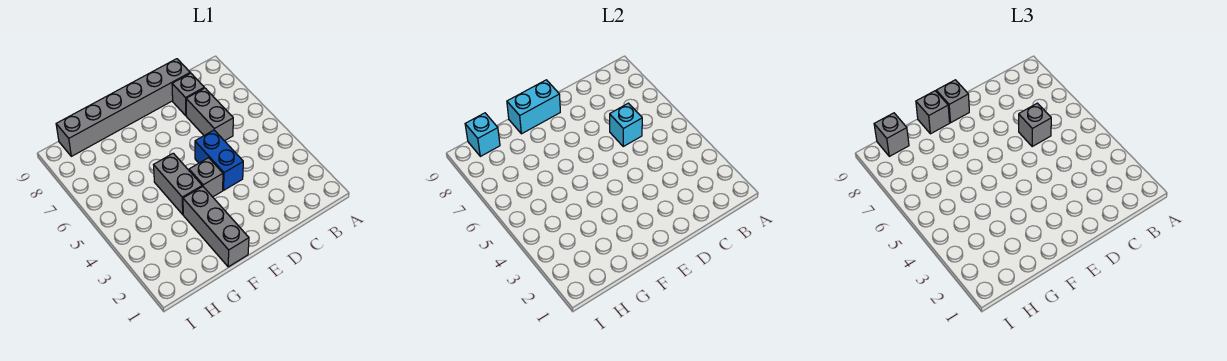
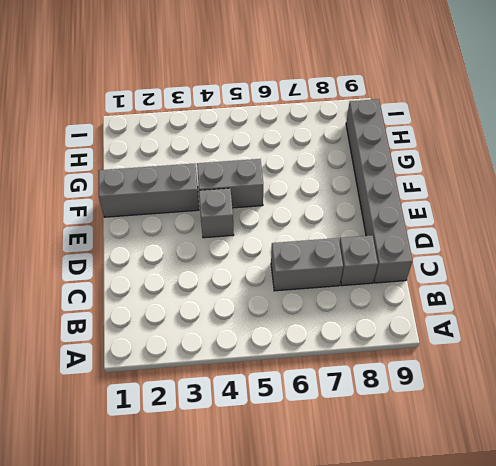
none -> blue 1x2 brick [195,130,243,190]
none -> cyan 1x1 brick [610,103,642,146]
none -> cyan 1x2 brick [507,80,560,134]

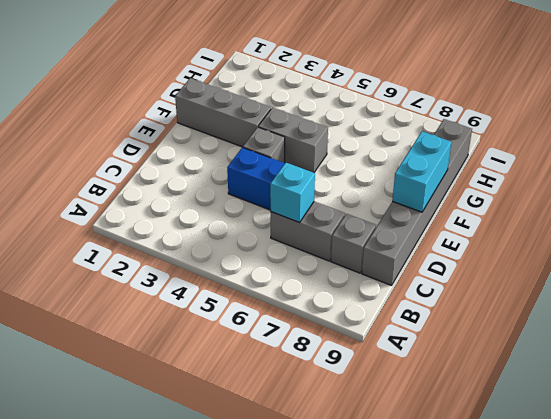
none -> cyan 1x1 brick [465,113,500,156]
none -> grey 1x1 brick [1019,103,1051,146]
none -> grey 1x1 brick [936,80,969,122]

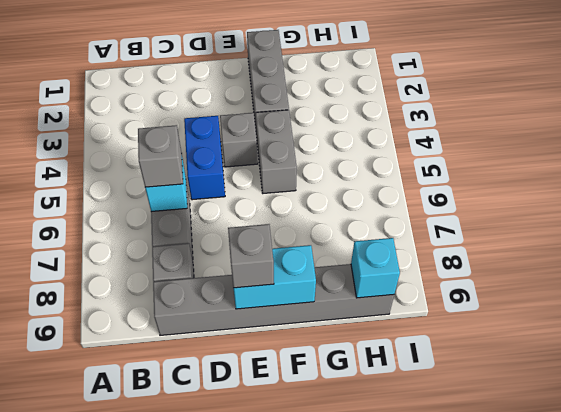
none -> grey 1x1 brick [916,91,950,134]
none -> grey 1x1 brick [874,113,909,156]

